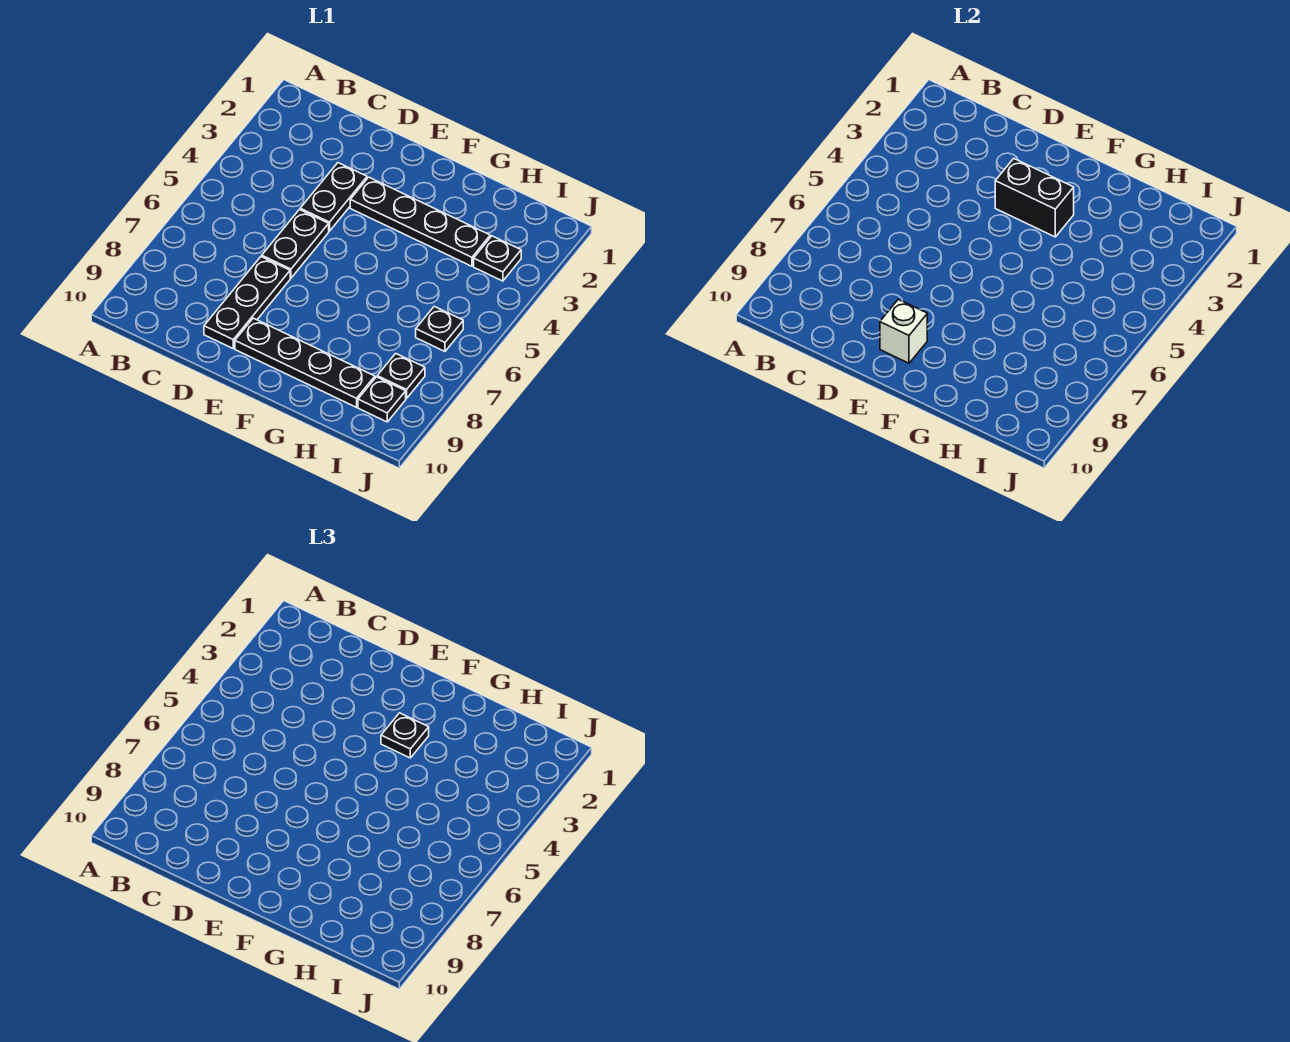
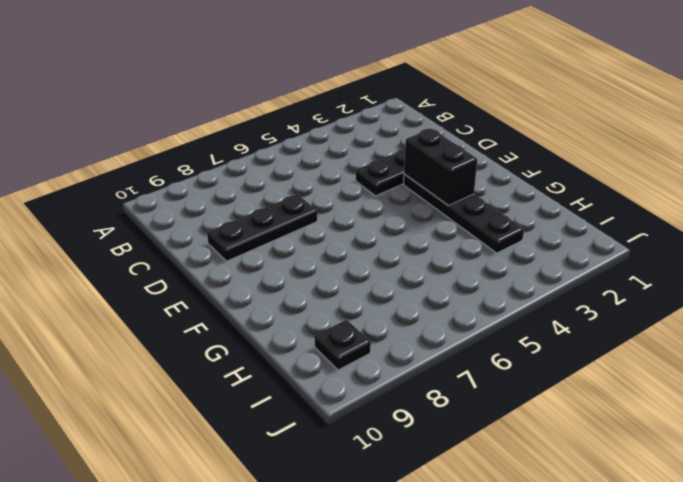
none -> black 1x2 plate [262,210,329,278]
none -> black 1x4 plate [235,318,375,407]
none -> black 1x1 plate [474,236,521,281]

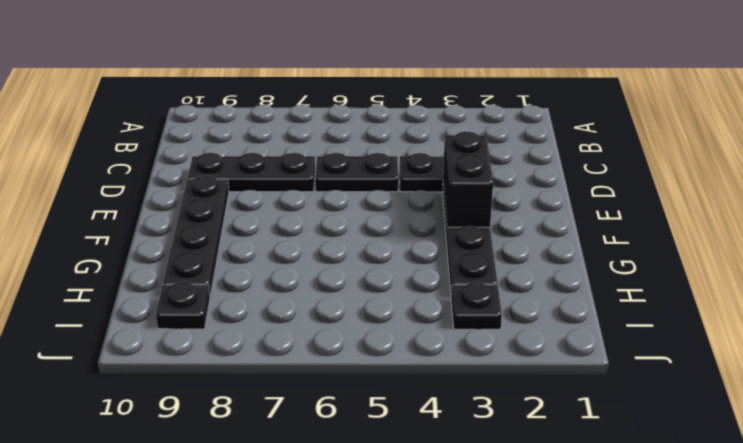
none -> black 1x1 plate [416,306,463,351]
none -> black 1x1 plate [377,353,425,399]
none -> white 1x1 brick [880,299,927,363]

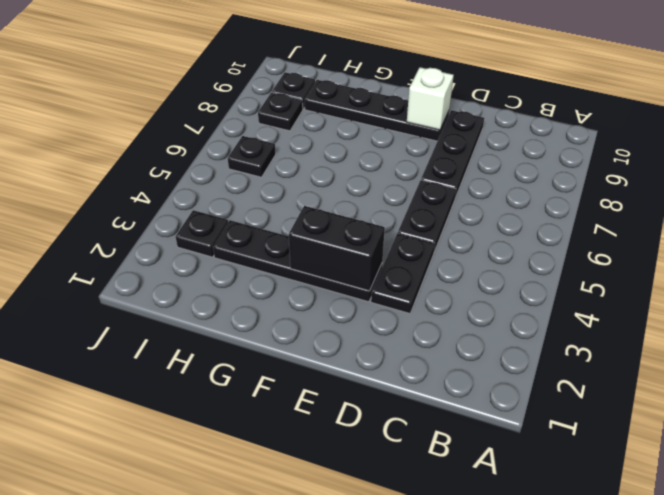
none -> black 1x1 plate [381,713,429,758]

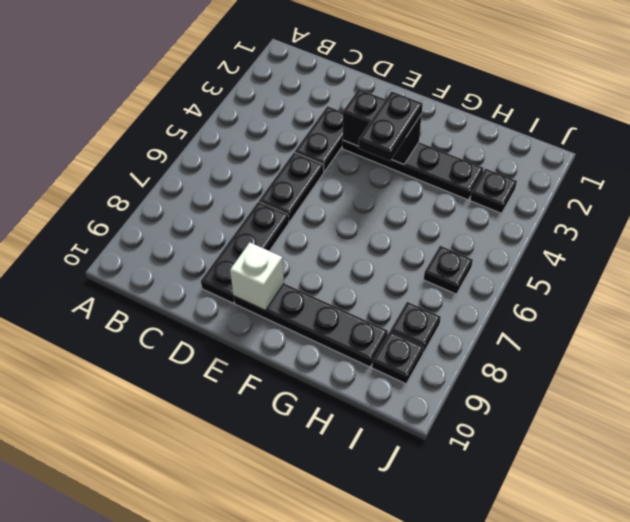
black 1x2 plate [358,91,423,161] -> black 1x1 plate [381,713,429,758]

